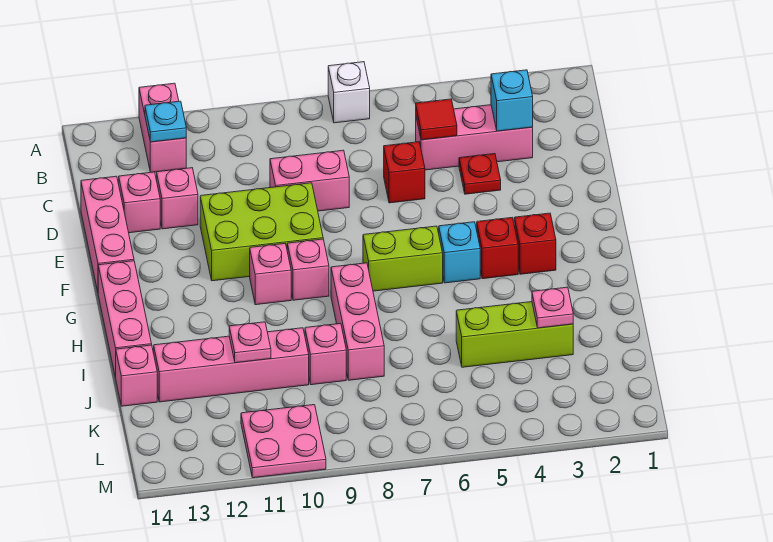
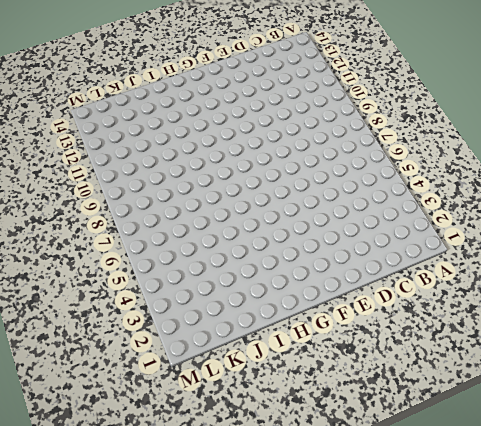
none -> white 1x1 brick [328,62,370,123]
none -> pink 1x2 brick [139,83,186,172]
none -> pink 1x3 brick [416,105,533,170]

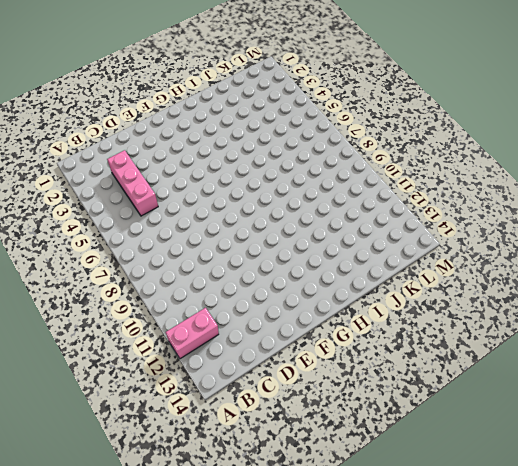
none -> white 1x1 brick [328,62,370,123]
none -> red 1x1 plate [459,154,501,194]
none -> red 1x1 brick [384,142,425,203]

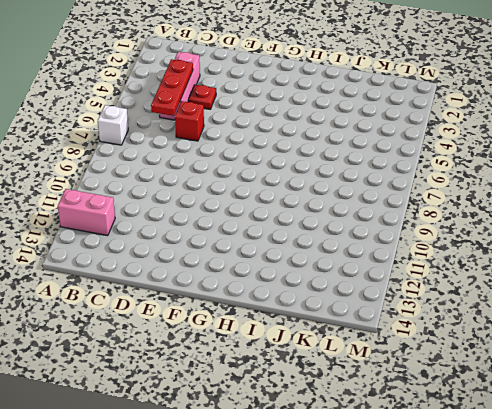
red 1x3 plate [151,59,193,116] -> red 1x1 tile [416,99,457,140]
none -> pink 1x2 brick [270,150,349,211]
none -> pink 1x1 brick [157,168,198,229]
none -> pink 1x1 brick [119,172,160,233]

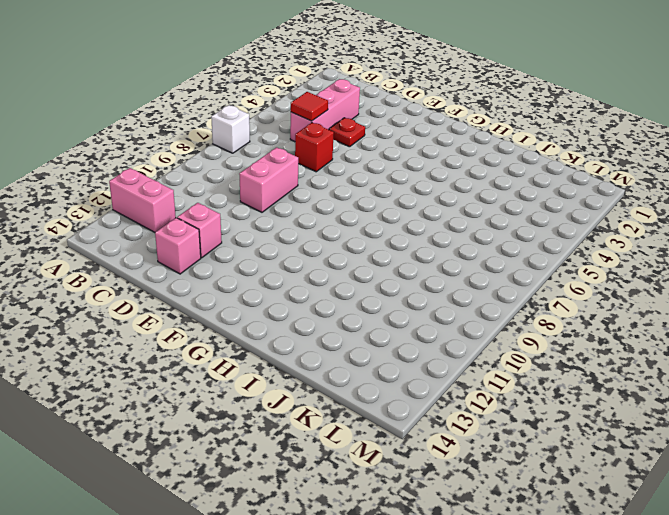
none -> pink 1x3 brick [81,176,134,291]
none -> lime 2x3 brick [200,183,323,281]
none -> red 1x1 brick [514,213,556,274]

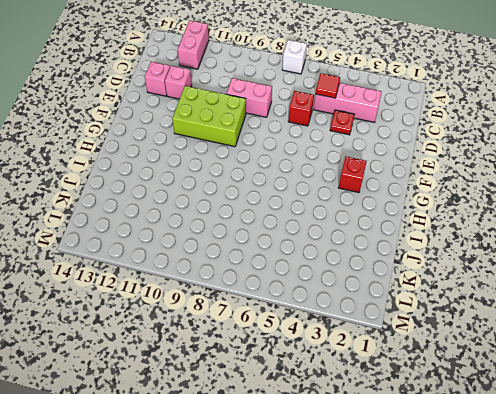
none -> pink 1x3 brick [81,176,134,291]
none -> red 1x1 brick [477,218,518,279]
none -> cyan 1x1 brick [439,222,480,283]

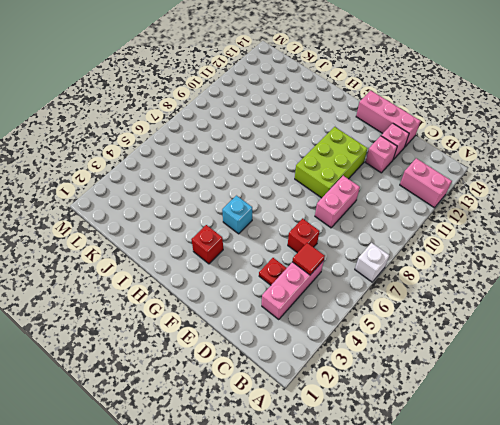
none -> red 1x1 brick [477,218,518,279]
none -> lime 1x2 brick [363,226,443,291]
none -> pink 1x1 brick [287,239,329,300]

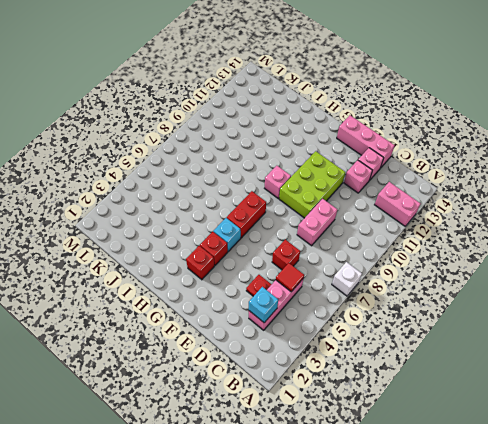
red 1x2 brick [227,191,266,238] -> lime 1x2 brick [363,226,443,291]
none -> pink 1x1 brick [250,244,291,305]
none -> pink 1x3 brick [98,261,152,378]
none -> pink 1x3 brick [331,263,384,380]

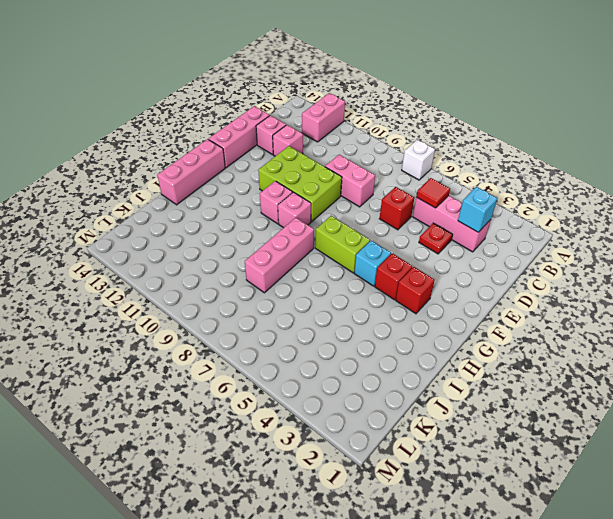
none -> lime 1x3 brick [456,302,573,367]
none -> pink 1x1 brick [305,324,346,385]
none -> pink 1x4 brick [154,328,309,402]

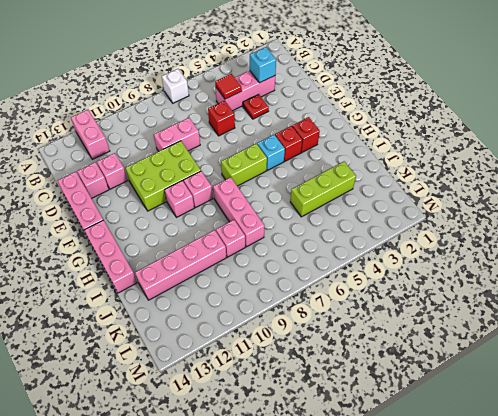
none -> pink 1x1 brick [116,345,157,406]
none -> pink 2x2 plate [241,405,326,478]
none -> cyan 1x1 plate [145,101,186,142]

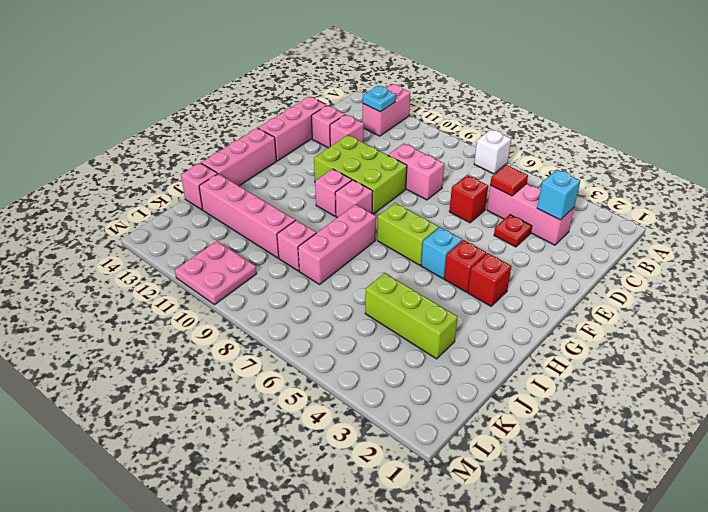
none -> pink 1x1 plate [532,287,573,328]
none -> pink 1x1 plate [229,322,271,363]

